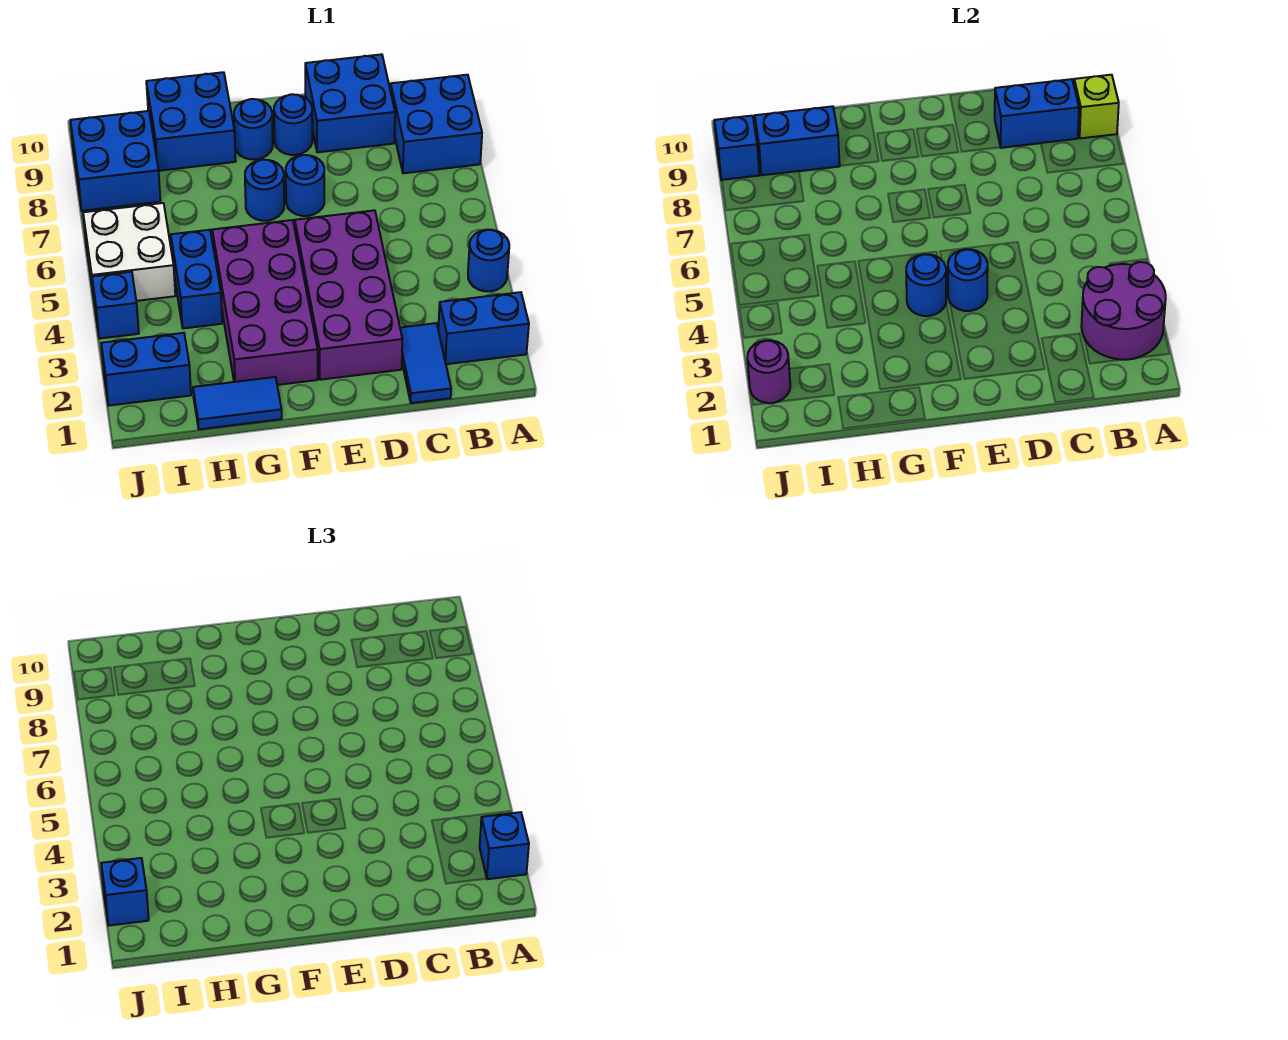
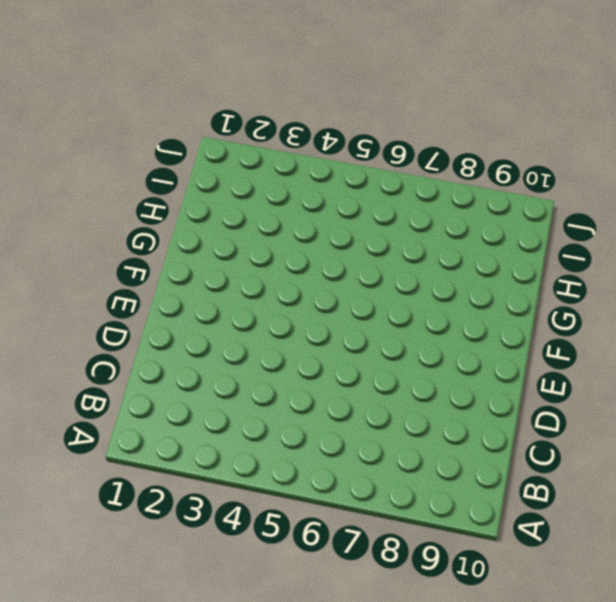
none -> blue 1x2 brick [438,292,529,364]
none -> blue 1x1 round brick [468,230,509,291]
none -> blue 2x2 brick [390,75,482,173]

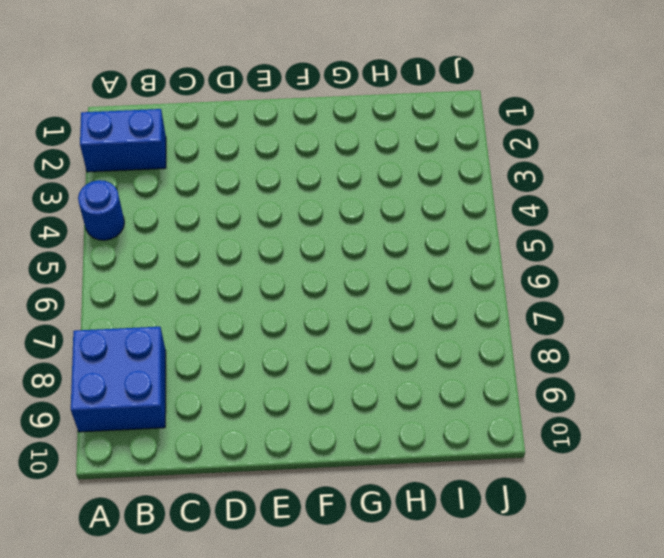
none -> blue 1x2 tile [400,323,451,403]
none -> blue 2x2 brick [305,54,395,152]
none -> purple 2x4 brick [295,210,402,380]

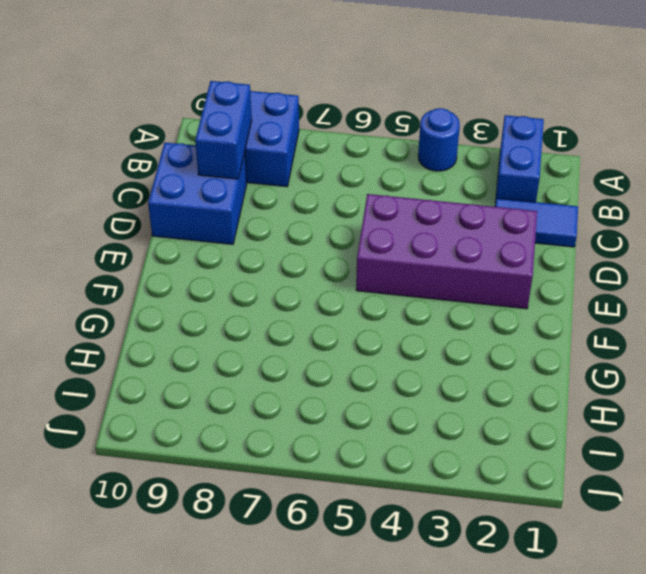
none -> blue 1x1 round brick [286,155,324,216]
none -> blue 1x1 round brick [274,94,312,155]
none -> purple 2x4 brick [212,220,318,385]

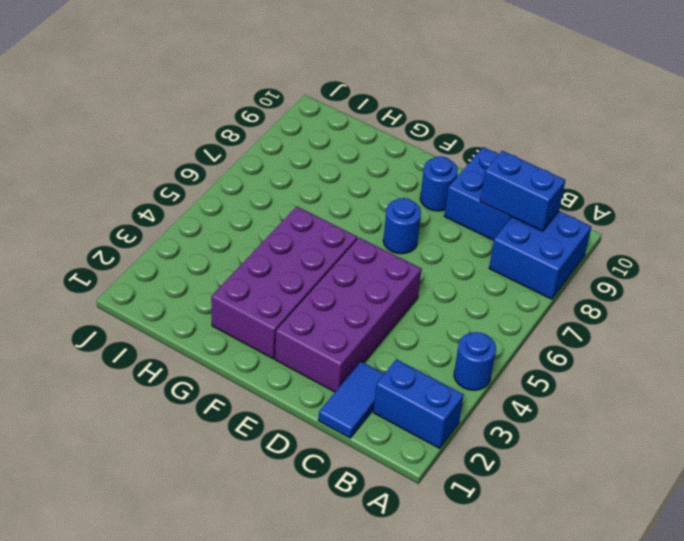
none -> blue 1x1 round brick [245,160,284,221]
none -> blue 1x1 round brick [234,99,273,159]
none -> blue 1x2 tile [193,377,282,429]

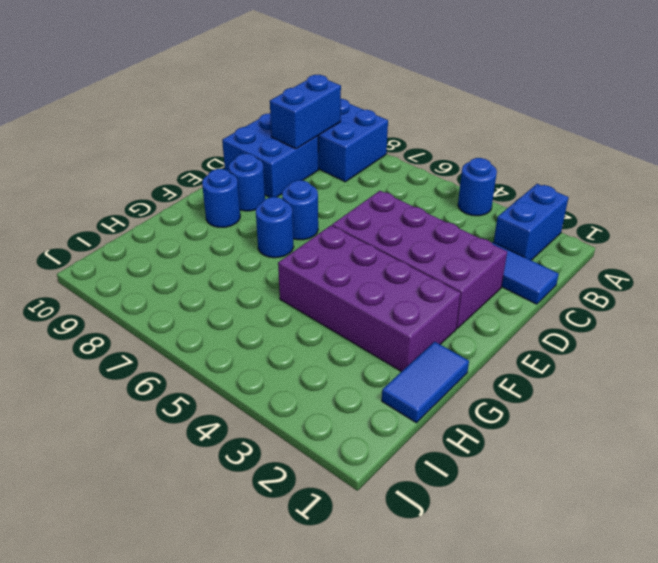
none -> blue 2x2 brick [146,72,236,171]
none -> blue 1x2 brick [171,230,222,328]
none -> blue 1x2 brick [101,333,191,406]

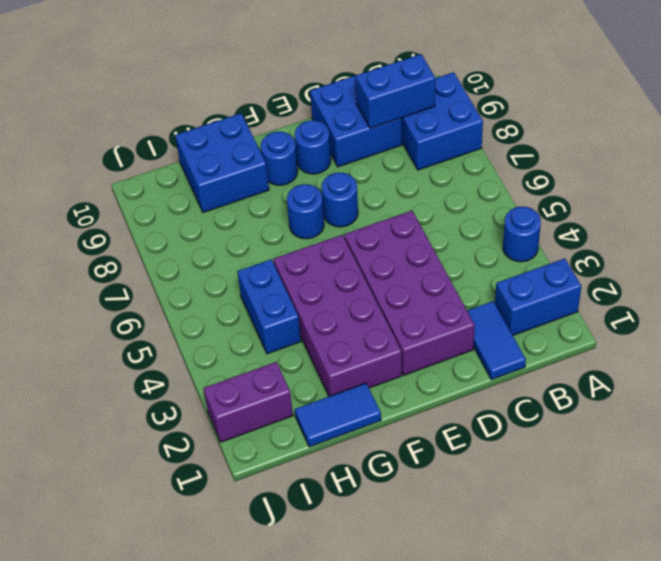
purple 1x2 brick [203,362,293,442] -> blue 1x2 brick [101,333,191,406]
none -> white 2x2 brick [83,203,175,301]
none -> blue 2x2 brick [70,111,160,211]
none -> blue 1x1 brick [92,272,139,339]

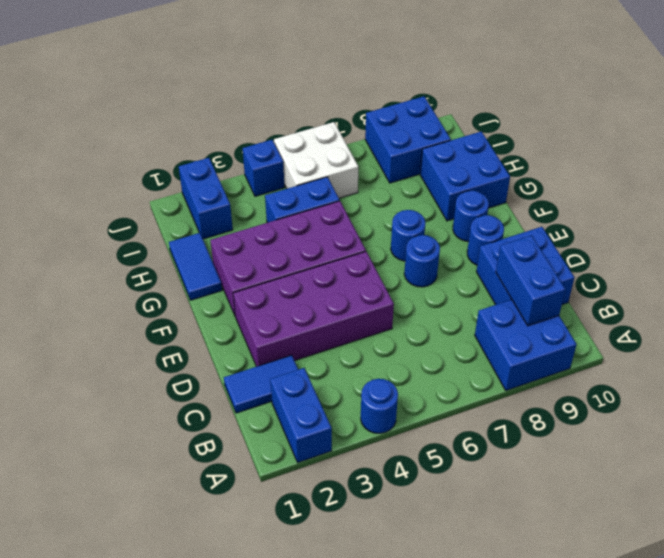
none -> purple 2x2 round brick [1081,262,1166,360]
none -> lime 1x1 brick [1074,75,1119,138]
none -> blue 1x1 round brick [948,249,988,311]

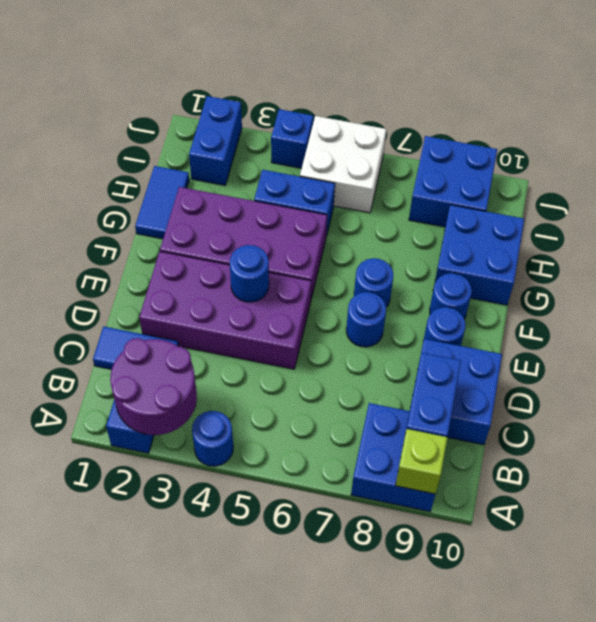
none -> blue 1x1 round brick [906,254,946,316]
none -> blue 1x2 brick [755,106,840,175]
none -> purple 1x1 round brick [747,340,790,403]

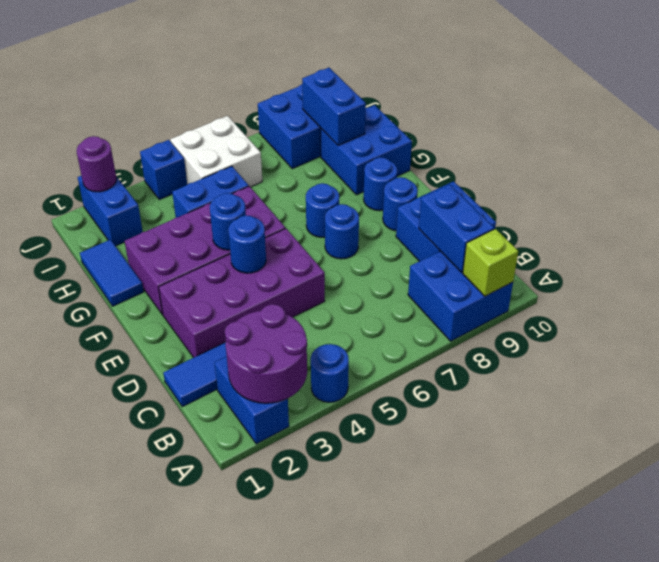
none -> blue 1x1 brick [714,116,759,180]
none -> blue 1x1 brick [480,812,529,879]
none -> blue 1x1 brick [101,858,149,926]

